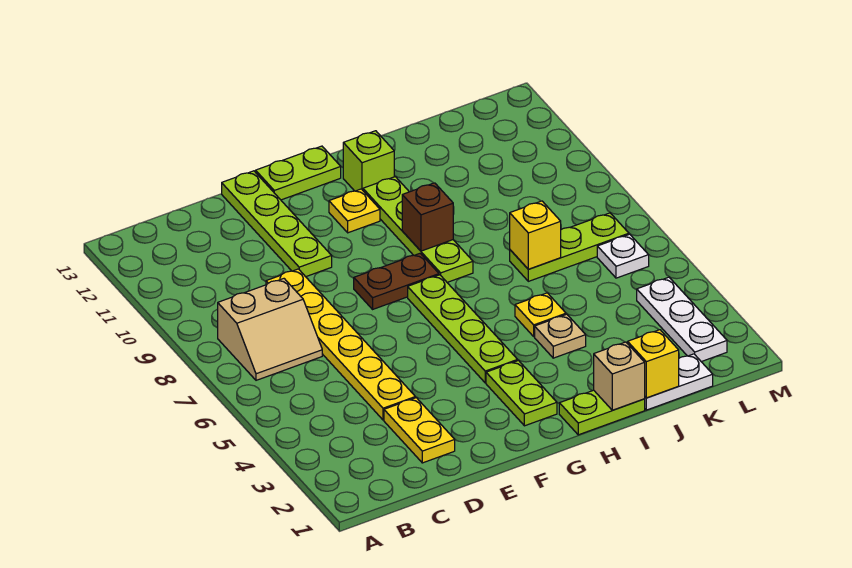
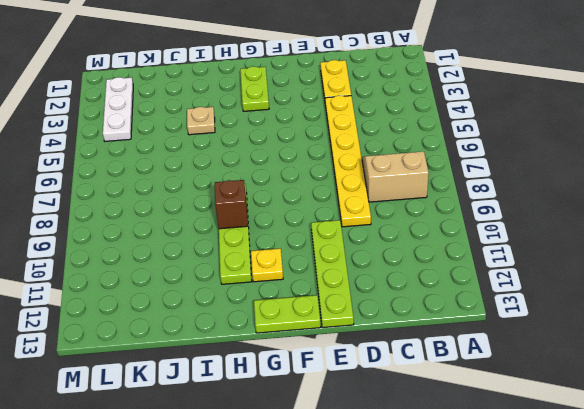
none -> brown 1x2 plate [354,253,439,309]
none -> lime 1x4 plate [408,275,518,383]
none -> lime 1x2 plate [559,390,645,435]

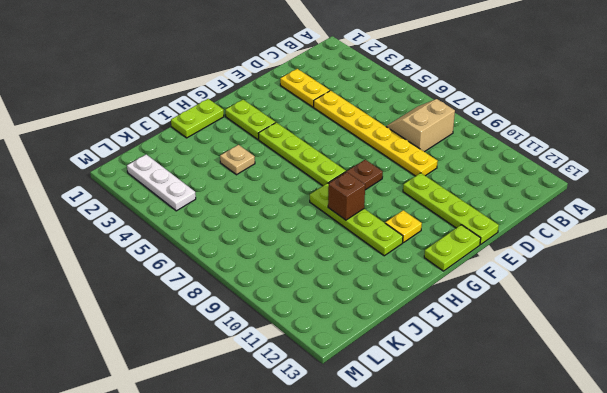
none -> lime 1x1 brick [343,131,394,191]
none -> yellow 1x1 plate [515,293,566,337]
none -> white 1x2 plate [645,354,713,410]

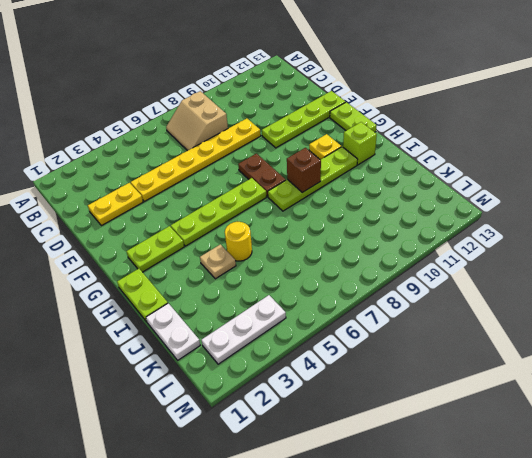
yellow 1x1 round brick [225,222,252,261] -> yellow 1x1 plate [515,293,566,337]
none -> lime 1x3 plate [510,213,629,281]
none -> white 1x1 plate [597,234,649,278]
none -> tan 1x1 brick [594,342,645,410]

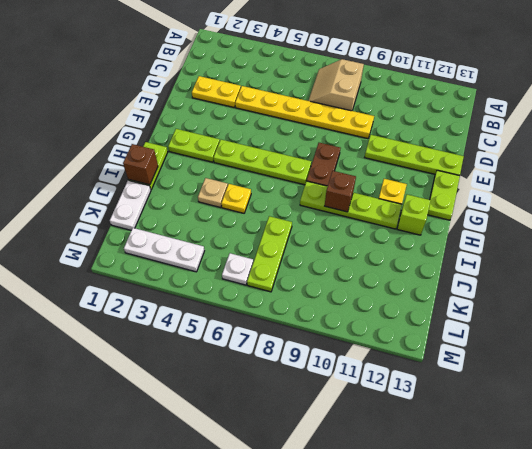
brown 1x1 brick [123,144,158,185] -> tan 1x1 brick [594,342,645,410]
none -> yellow 1x1 brick [628,330,679,398]
none -> yellow 1x1 brick [510,201,561,269]

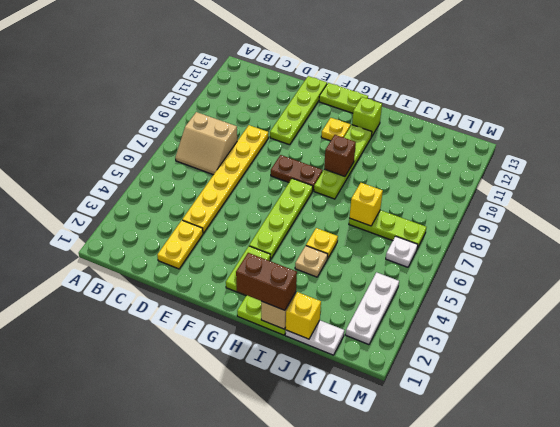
brown 1x2 brick [236,253,297,310] -> none

